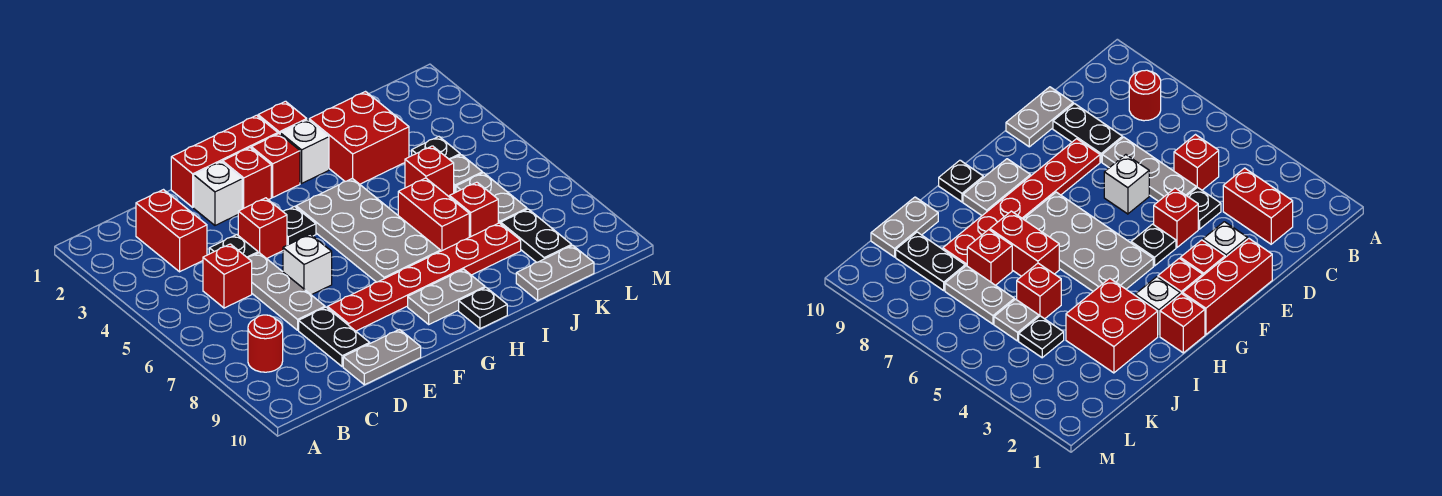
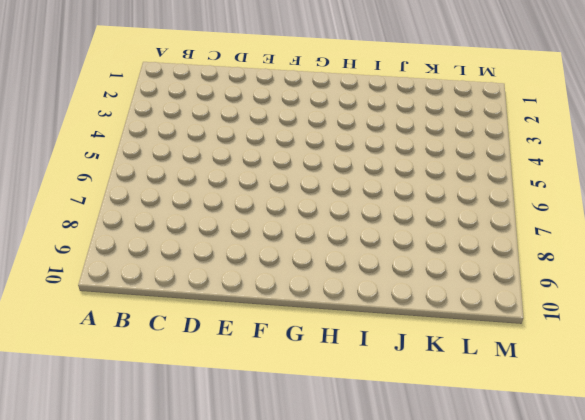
none -> red 1x1 round brick [248,315,283,372]
none -> red 1x2 brick [136,190,207,272]
none -> red 1x1 brick [203,244,252,308]

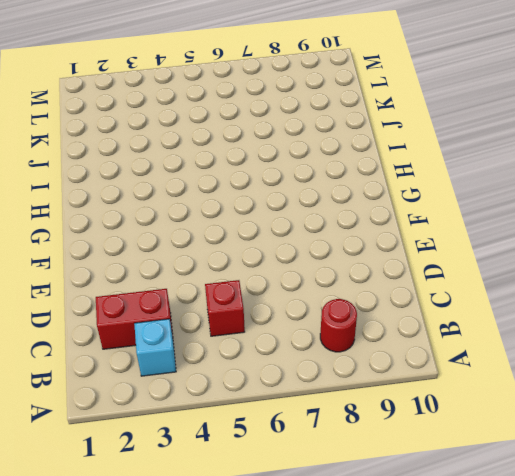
cyan 1x1 brick [134,319,176,376] -> none
none -> black 1x1 plate [209,235,258,258]
none -> grey 1x3 plate [248,253,325,330]
none -> black 1x2 plate [299,307,370,367]

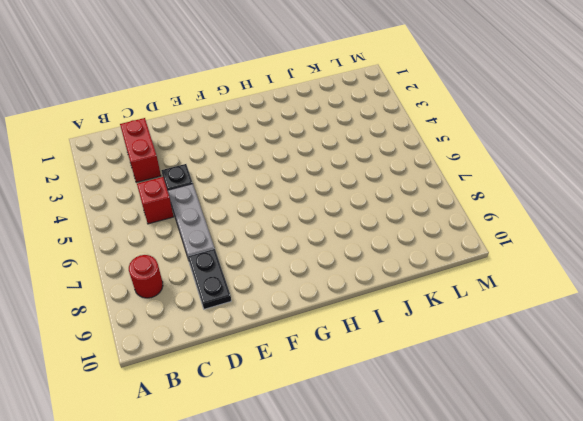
none -> grey 1x2 plate [343,330,421,385]
none -> red 1x3 brick [171,115,278,207]
none -> white 1x1 brick [194,162,242,225]

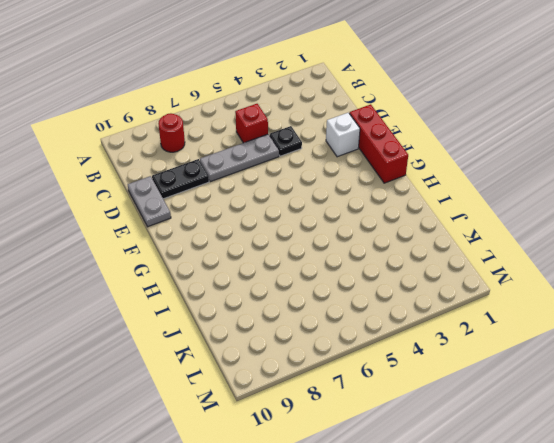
none -> red 1x2 brick [136,190,207,272]
none -> red 1x1 brick [238,198,287,259]
none -> white 1x1 brick [283,234,332,295]

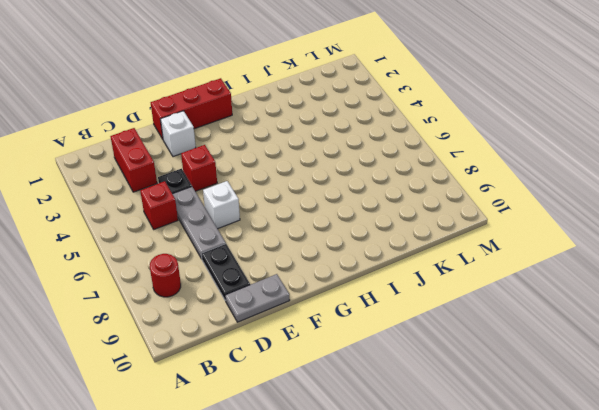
none -> red 1x6 plate [327,223,521,331]
none -> red 1x1 brick [223,148,271,209]
none -> black 1x1 plate [283,207,316,245]

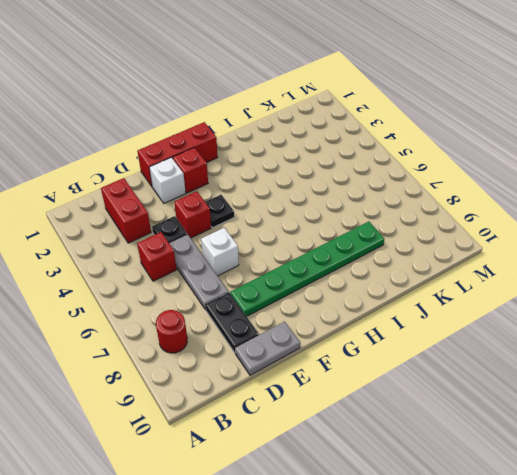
green 1x6 plate [230,222,384,316] -> red 1x6 plate [327,223,521,331]
none -> red 1x1 brick [251,134,300,197]
none -> grey 2x4 plate [296,178,440,282]
none -> grey 1x2 plate [408,269,485,324]

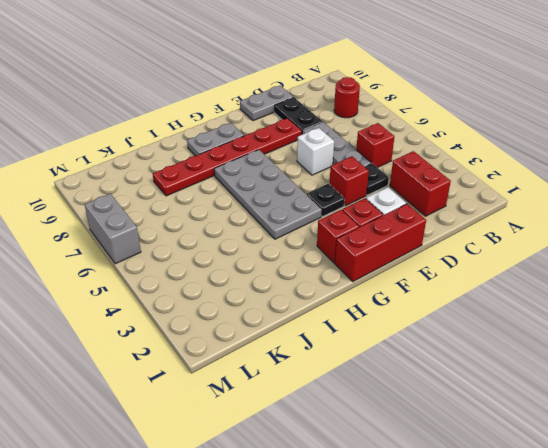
grey 1x2 brick [85,194,141,264] -> none
none -> red 1x1 brick [258,101,307,134]
none -> white 1x1 brick [280,120,329,183]
none -> black 1x1 plate [459,288,507,329]

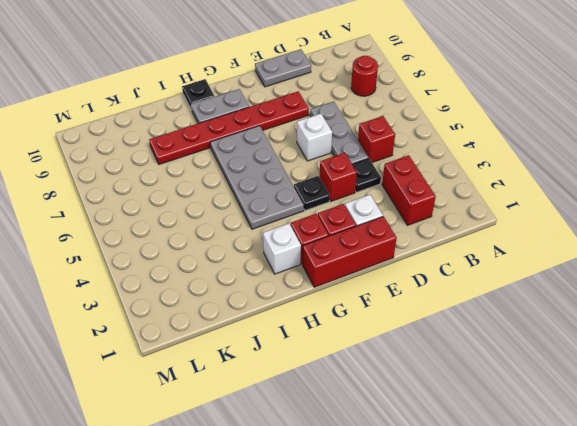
none -> black 1x2 plate [299,307,370,367]
none -> red 1x1 brick [258,101,307,134]
none -> red 2x2 brick [309,92,409,184]

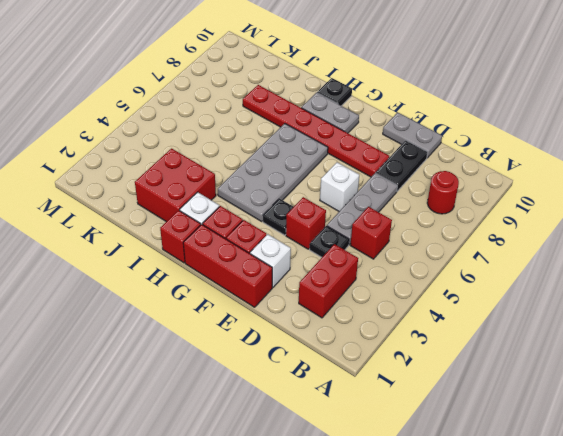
none -> red 1x2 brick [398,178,469,251]
none -> red 1x1 brick [405,146,454,197]
none -> red 1x1 brick [450,182,498,237]

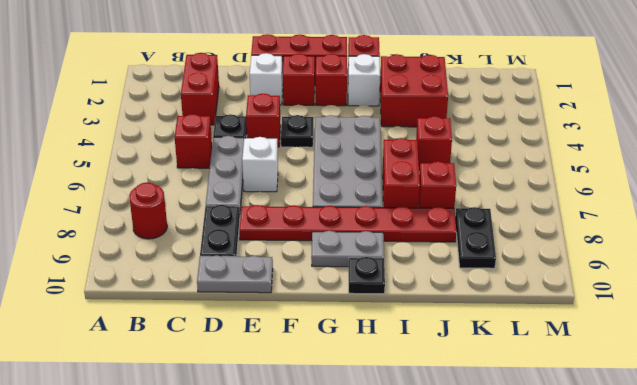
none -> grey 1x2 plate [516,245,594,300]
none -> black 1x1 plate [412,137,460,160]
none -> grey 1x1 plate [450,155,483,193]

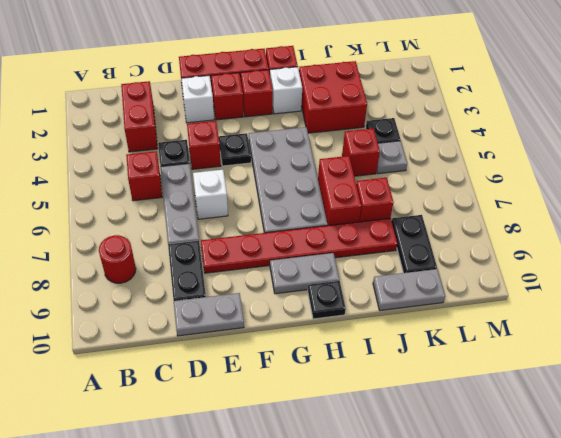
none -> grey 1x2 plate [456,173,527,224]

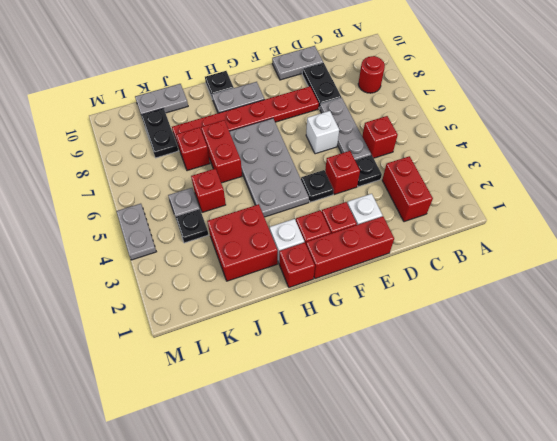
grey 1x2 plate [116,204,156,260] -> grey 1x2 plate moved to [456,173,527,224]

